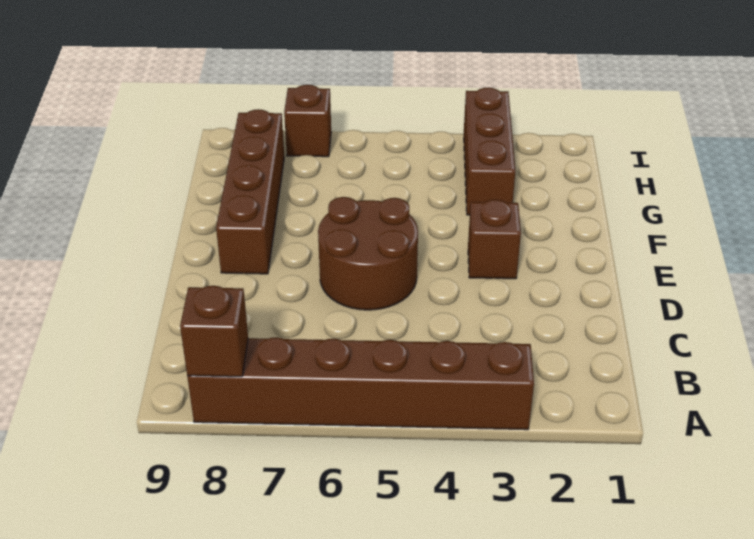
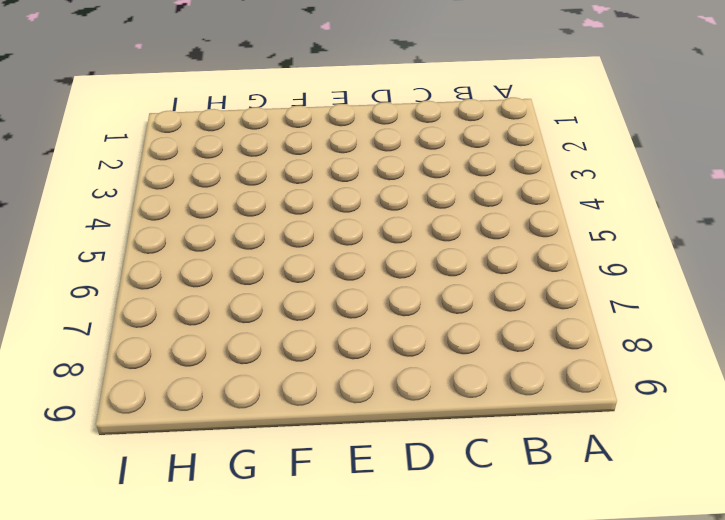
none -> brown 1x6 brick [187,337,534,430]
none -> brown 2x2 round brick [318,197,418,310]

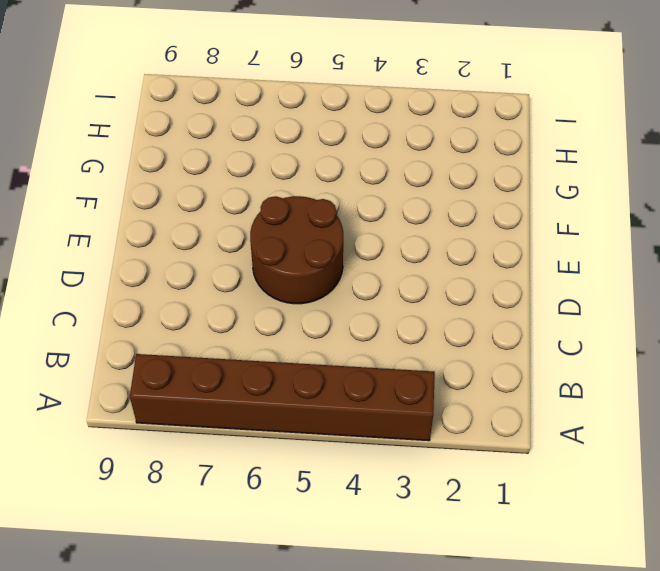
none -> brown 1x1 brick [468,200,521,279]
none -> brown 1x4 brick [216,109,284,274]

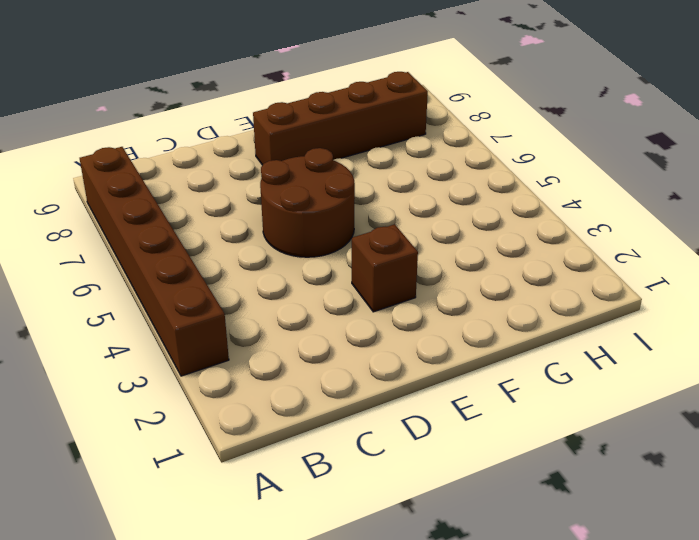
none -> brown 1x3 brick [464,88,515,215]
none -> brown 1x1 brick [284,85,331,157]

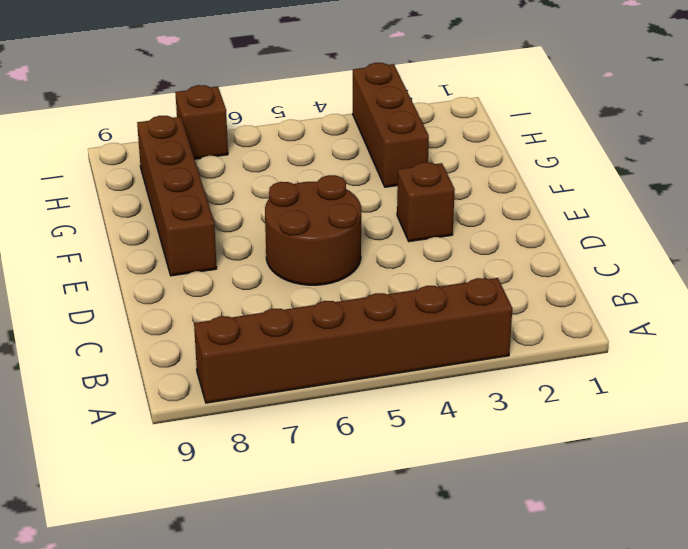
none -> brown 1x1 brick [180,286,248,377]

